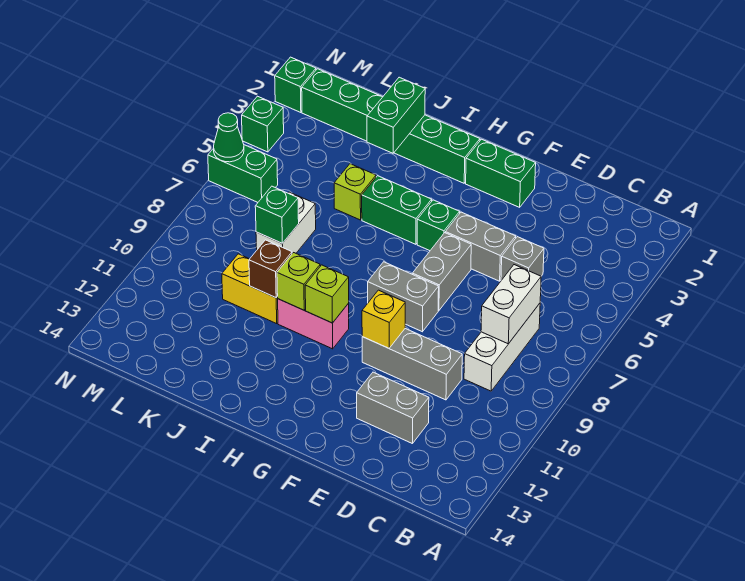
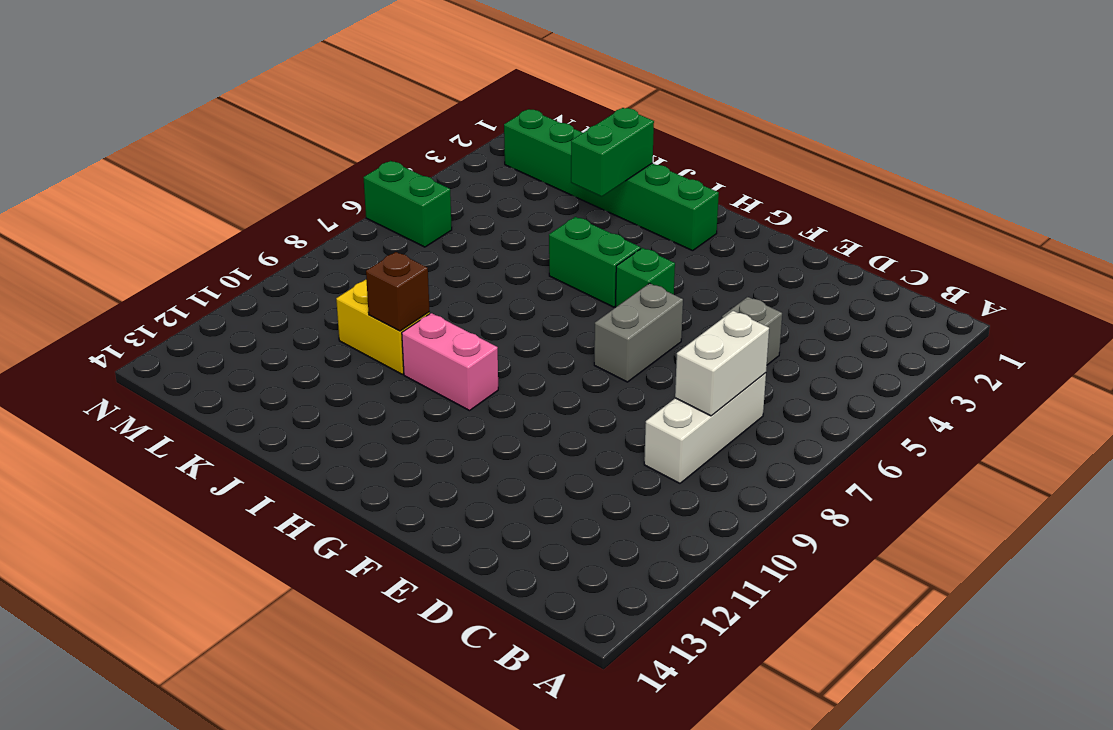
none -> grey 1x3 brick [362,329,462,400]
none -> grey 1x2 brick [357,372,429,444]
none -> grey 1x2 brick [445,212,516,281]

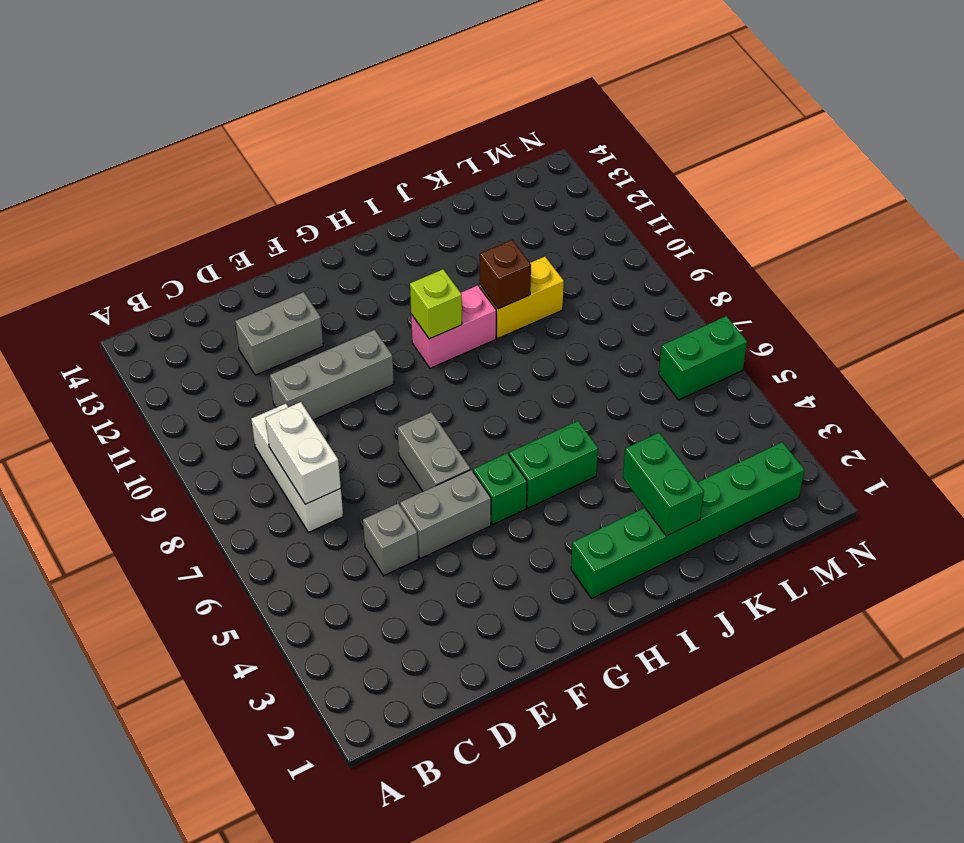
none -> green 1x2 brick [466,139,536,207]
none -> grey 1x2 brick [368,262,439,332]
none -> lime 1x1 brick [334,164,376,220]

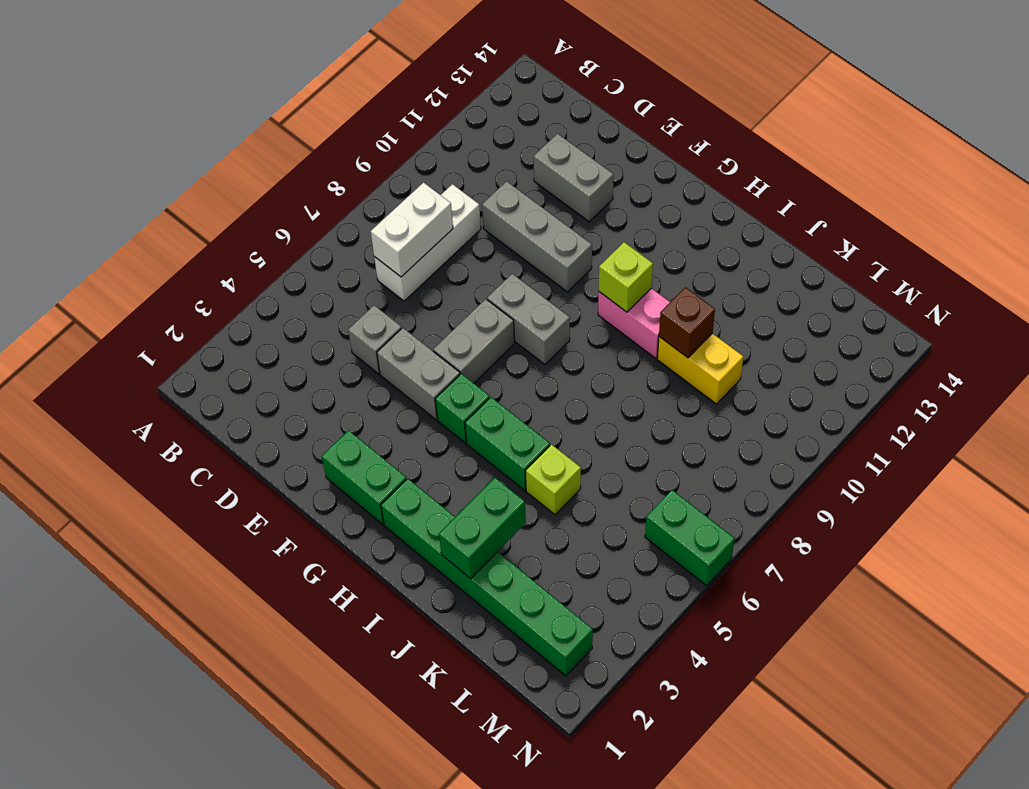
none -> white 1x2 brick [256,192,316,253]
none -> green 1x1 brick [275,57,316,113]
none -> green 1x1 brick [242,96,284,152]

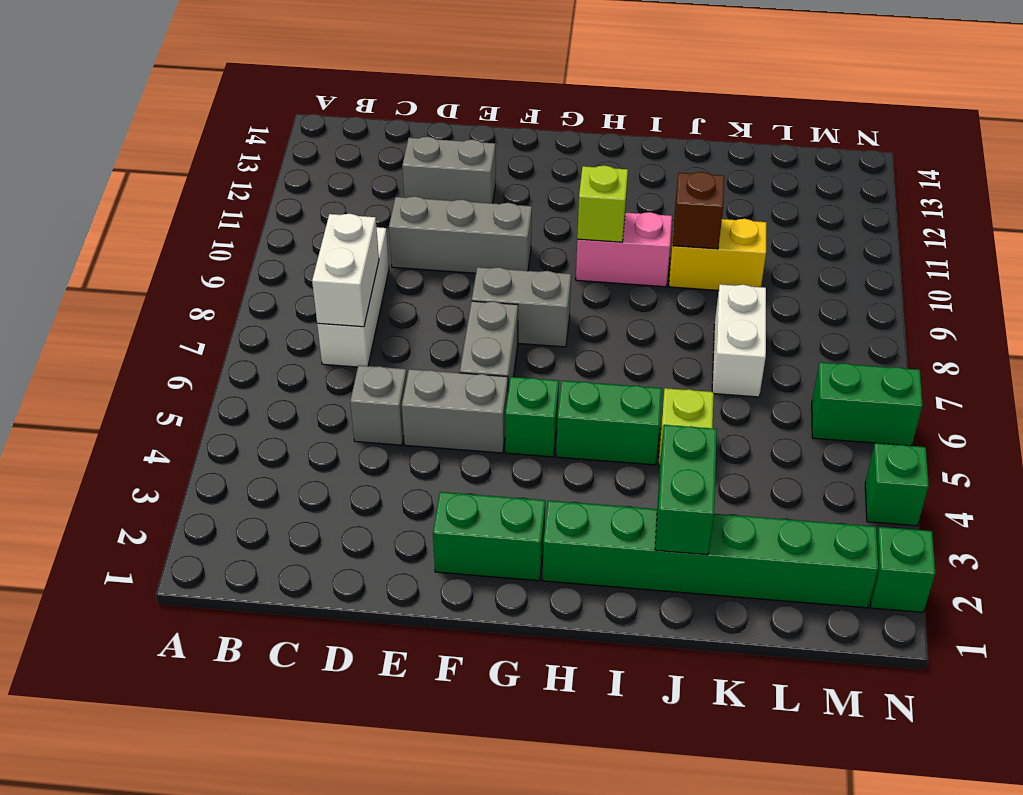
none -> yellow 1x1 brick [362,290,405,348]
none -> lime 1x1 brick [277,253,320,310]
none -> green 1x1 brick [255,186,299,243]

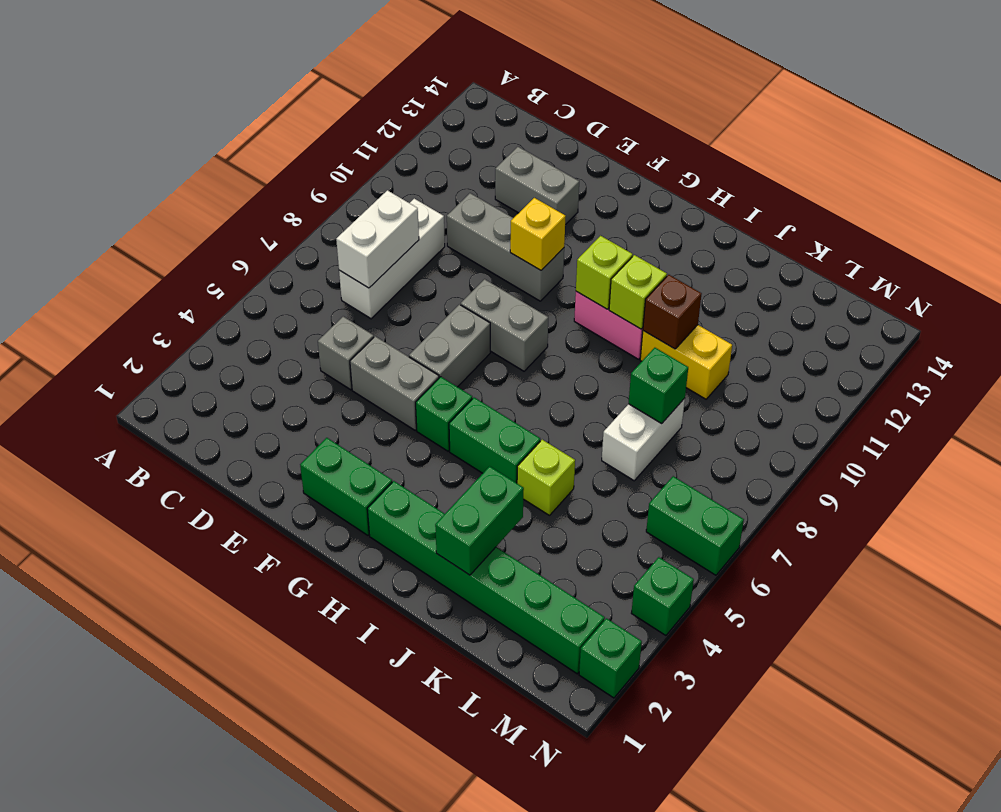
none -> green 1x1 cone [214,113,244,162]

